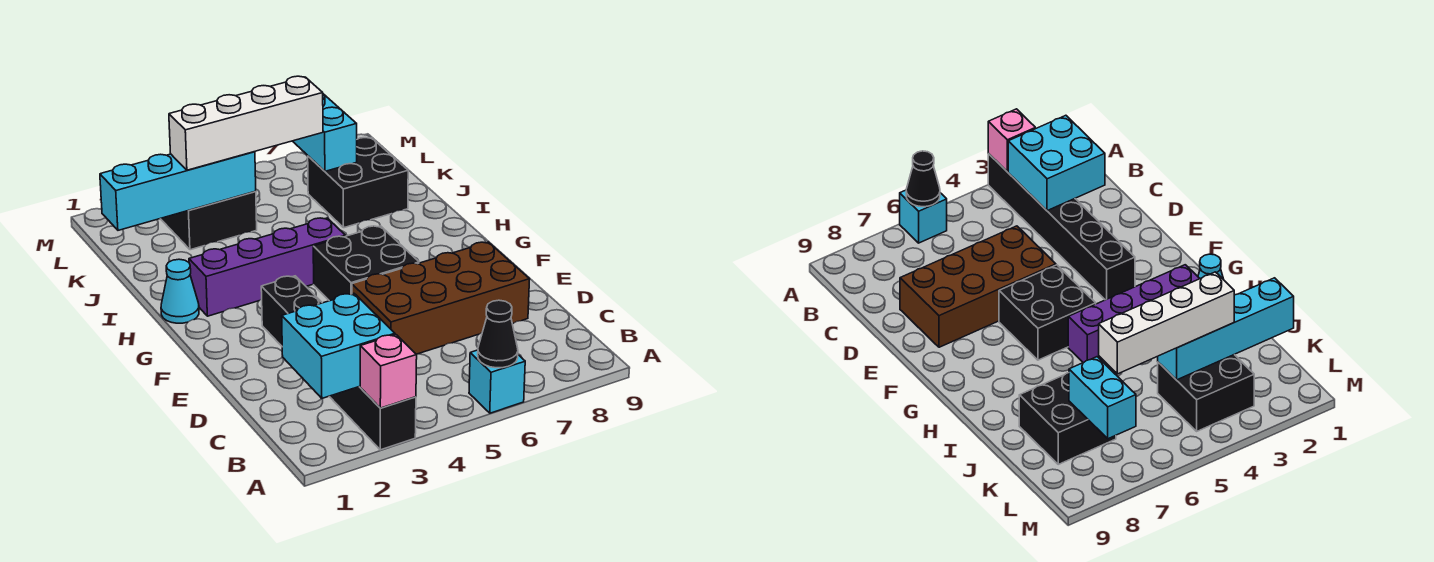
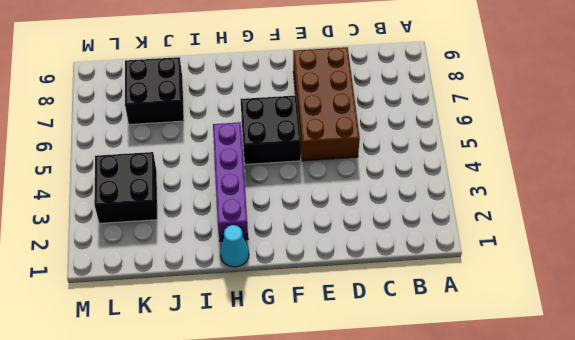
none -> black 1x6 brick [261,276,416,450]
none -> cyan 1x1 brick [469,350,525,413]
none -> pink 1x1 brick [360,335,417,408]

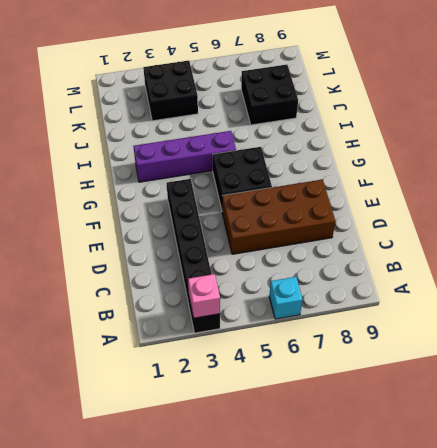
none -> cyan 1x1 cone [161,259,199,323]
none -> black 1x1 cone [478,300,518,368]
none -> cyan 2x2 brick [282,293,395,398]

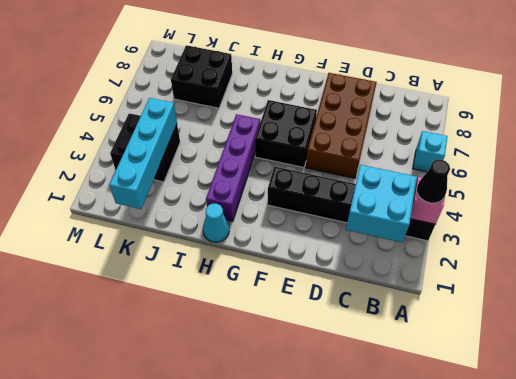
black 1x1 cone [417,160,450,203] -> black 1x1 cone moved to [478,300,518,368]
none -> cyan 1x2 brick [293,94,357,171]
none -> white 1x4 brick [169,76,323,170]

